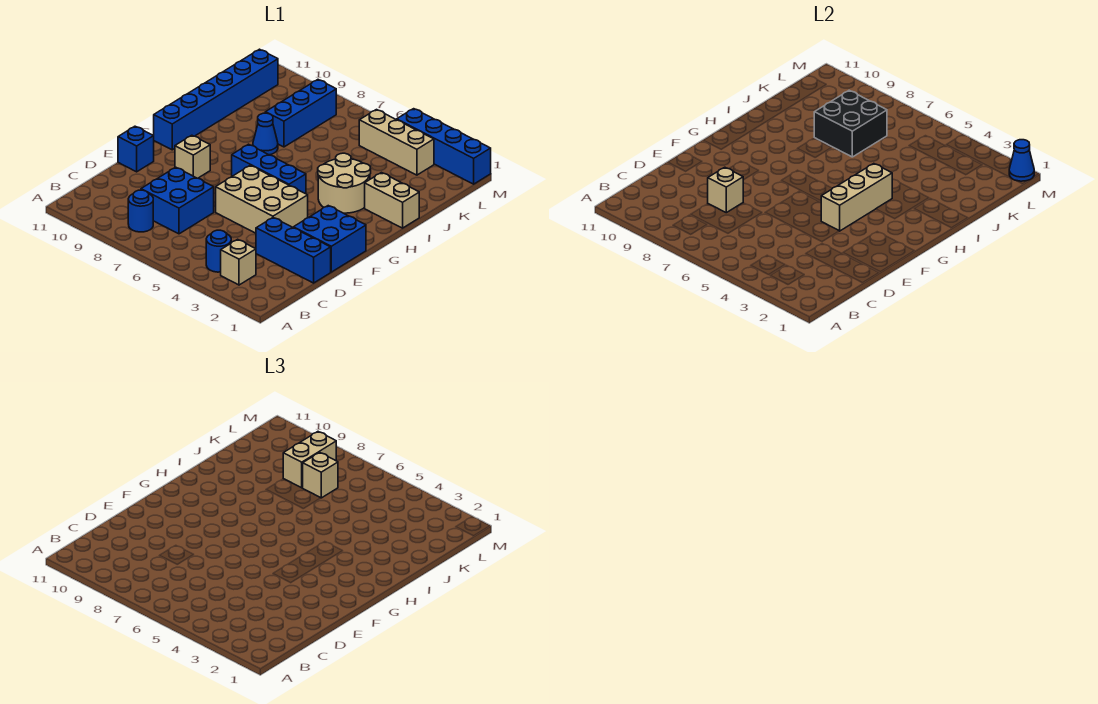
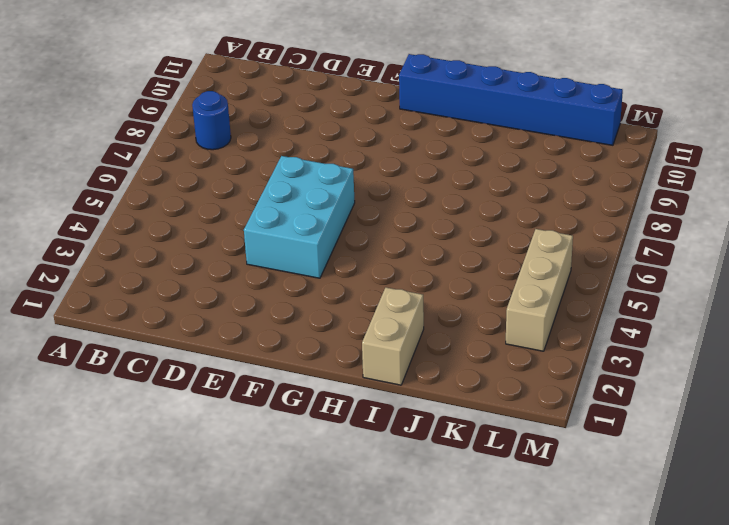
cyan 2x3 brick [244,156,355,278] -> tan 2x3 brick [216,165,308,233]
none -> tan 1x1 brick [221,239,256,285]
none -> blue 1x1 round brick [206,230,231,272]
none -> blue 2x2 brick [141,167,214,234]

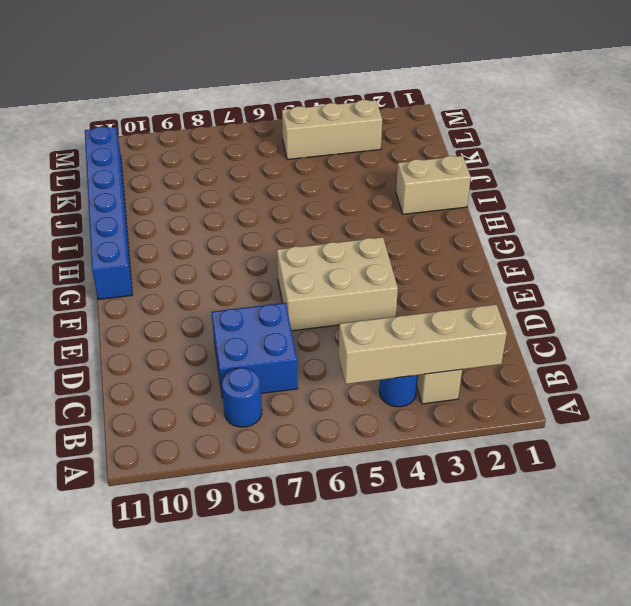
tan 1x4 brick [339,304,507,384] -> none
none -> blue 1x3 brick [256,218,331,283]
none -> blue 2x2 brick [293,206,366,272]
none -> blue 1x1 brick [118,126,154,172]

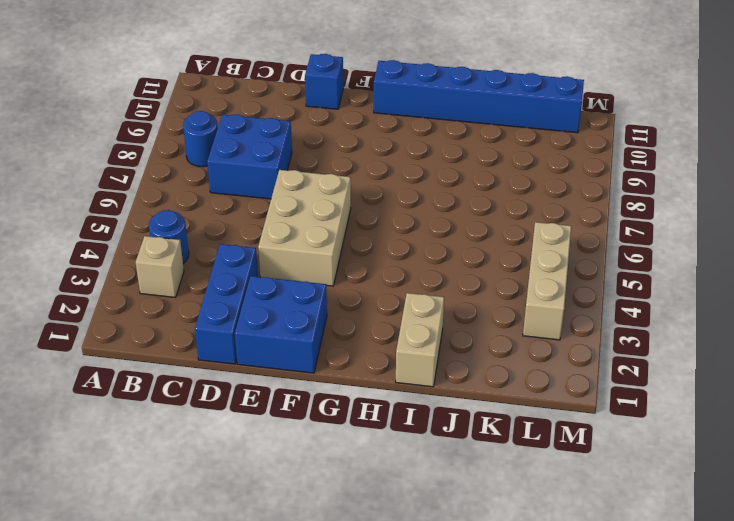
none -> tan 1x1 brick [175,135,210,178]
none -> blue 1x3 brick [232,144,306,194]
none -> tan 2x2 round brick [318,153,371,213]

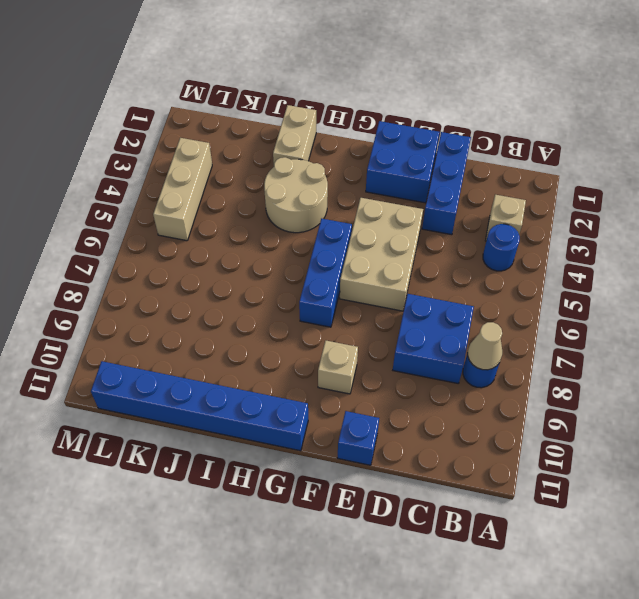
tan 1x1 cone [468,322,502,370] -> none
none -> blue 1x1 cone [253,113,278,155]
none -> blue 1x3 brick [265,80,336,147]
none -> blue 1x4 brick [397,109,491,184]

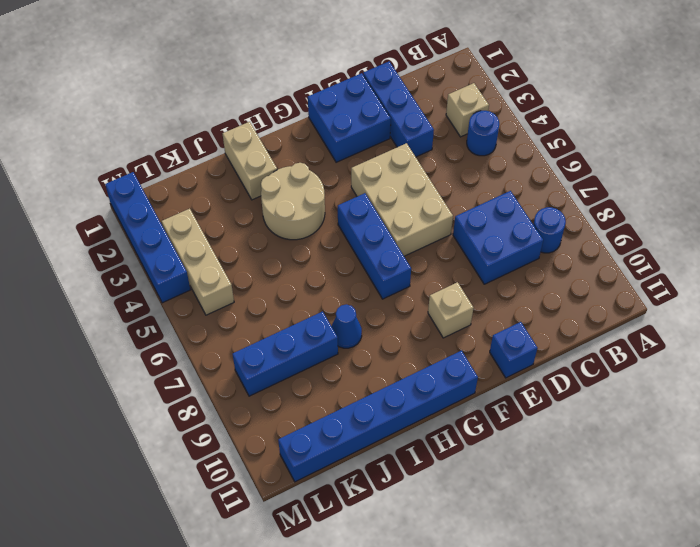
none -> tan 1x1 brick [708,167,743,213]
none -> tan 1x3 brick [821,164,892,231]
none -> black 2x2 brick [814,90,887,157]

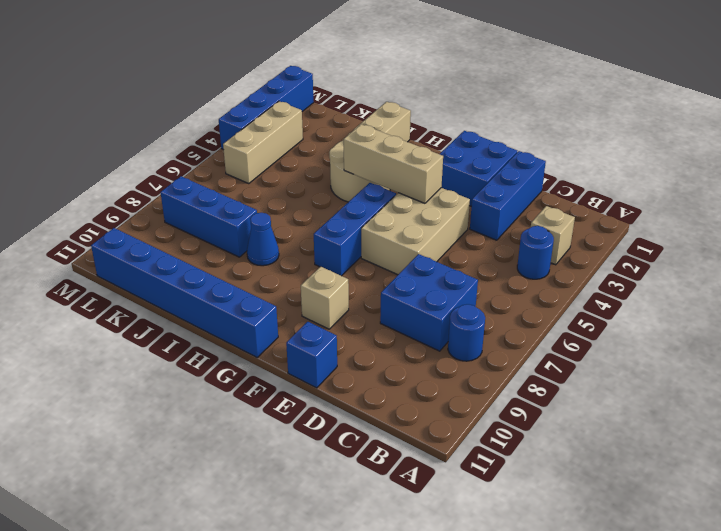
none -> tan 1x1 brick [708,167,743,213]
none -> black 2x2 brick [814,90,887,157]
none -> blue 1x1 cone [1009,140,1034,181]

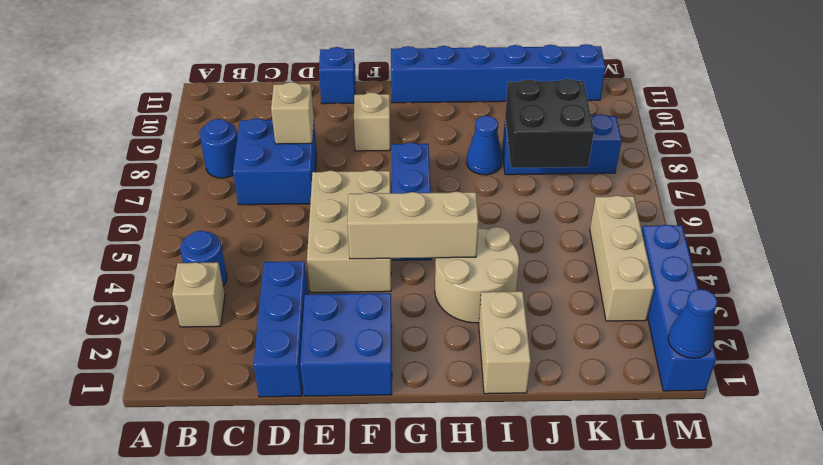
none -> tan 1x1 brick [303,452,338,498]
none -> tan 1x2 brick [283,432,336,488]

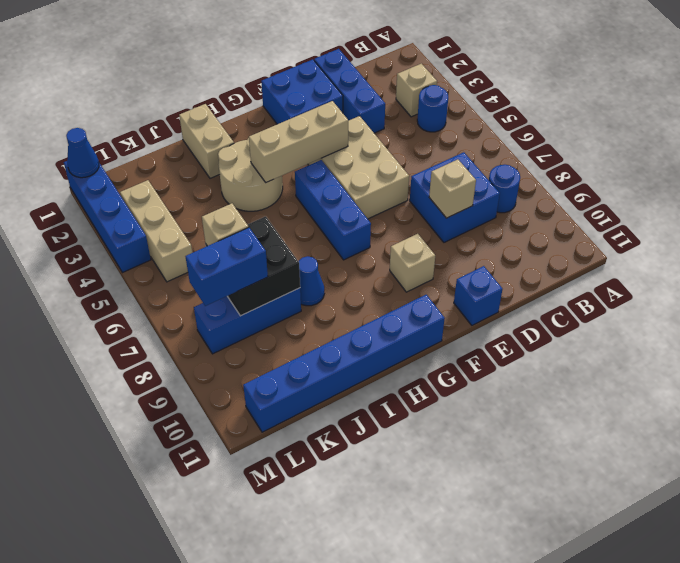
blue 1x2 brick [186,227,268,306] -> tan 1x2 brick [283,432,336,488]

